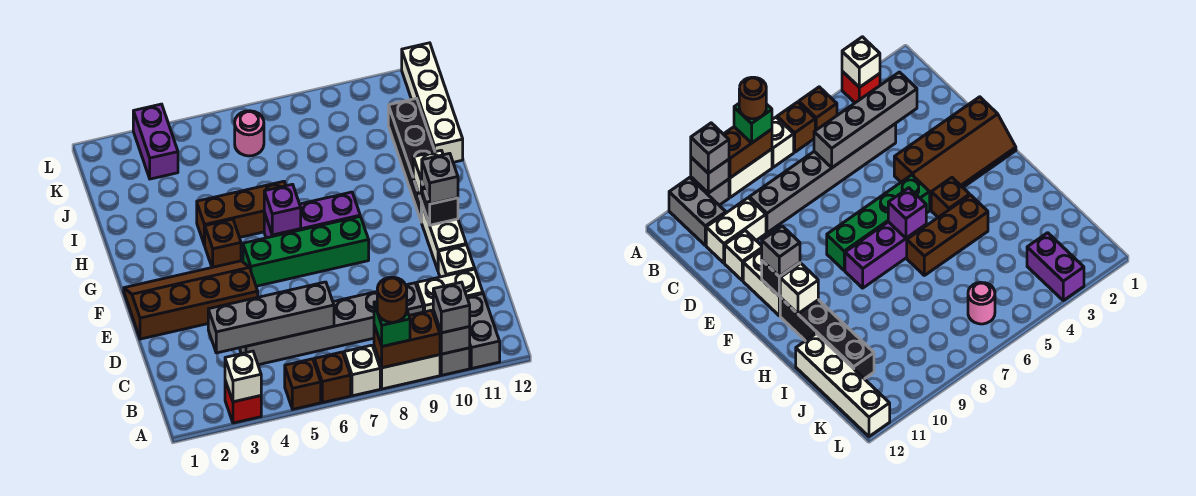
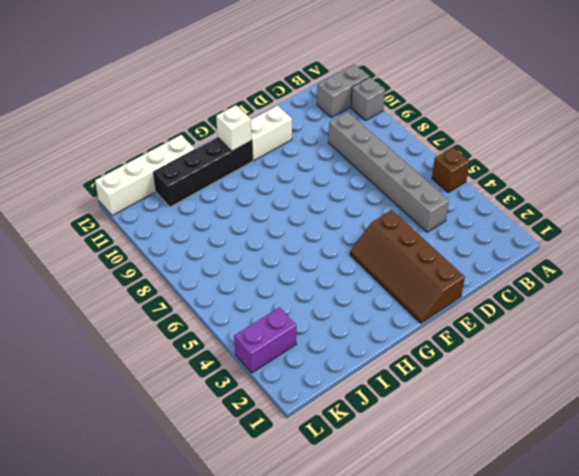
none -> red 1x1 brick [225,381,261,423]
none -> brown 1x1 brick [314,352,351,403]
none -> white 1x1 brick [344,345,380,396]
none -> white 1x2 brick [374,347,440,389]

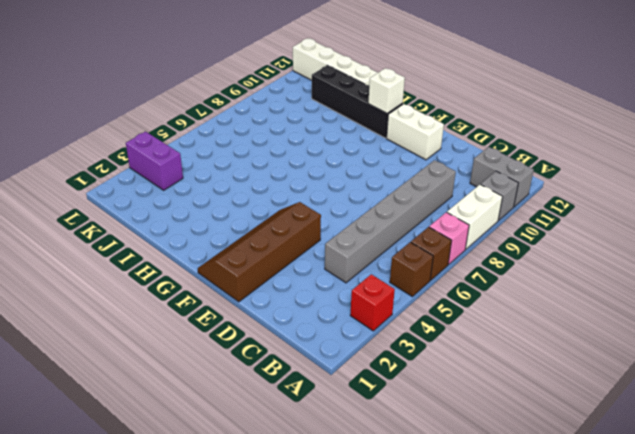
pink 1x1 brick [429,212,469,264] -> white 1x1 brick [344,345,380,396]
none -> white 1x2 brick [417,269,483,312]
none -> white 1x1 brick [438,245,475,277]
none -> green 1x4 brick [243,216,369,286]
none -> brown 1x1 brick [205,219,241,267]

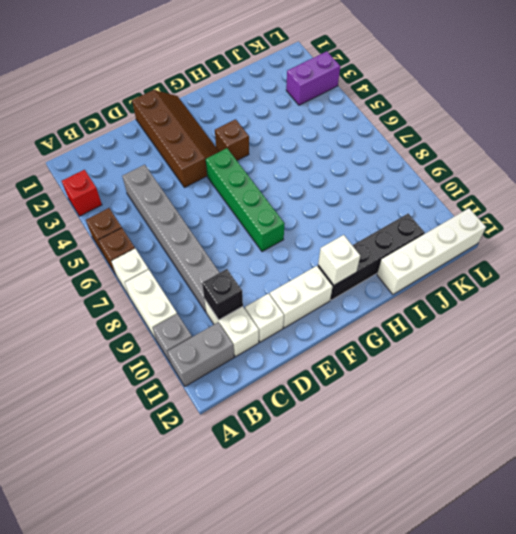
black 1x1 brick [202,269,243,320] -> black 1x1 brick moved to [421,184,458,225]
none -> purple 1x3 brick [264,192,360,238]
none -> brown 1x3 brick [197,181,286,245]
none -> pink 1x1 round brick [235,111,264,156]
none -> white 1x1 brick [225,351,261,402]

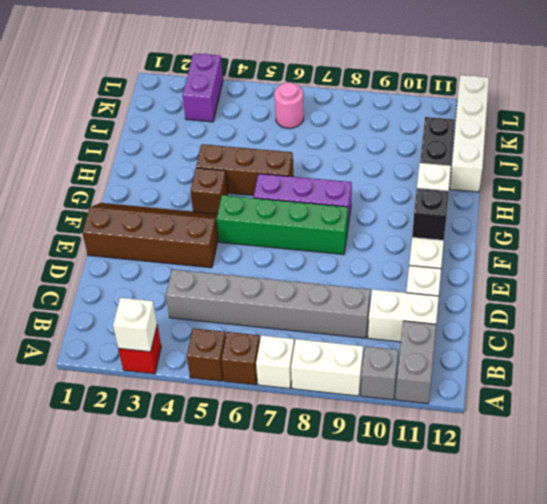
none -> brown 1x2 brick [374,310,440,368]
none -> grey 1x1 brick [433,310,470,354]
none -> grey 1x4 brick [208,282,334,353]
none -> purple 1x1 brick [264,184,301,235]

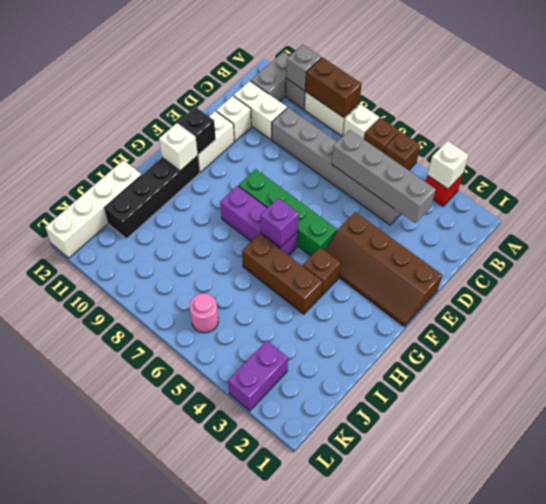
none -> green 1x1 brick [374,302,410,346]
none -> grey 1x1 brick [433,282,470,333]
none -> grey 1x1 brick [422,153,458,204]
none -> brown 1x1 round brick [377,277,407,322]

